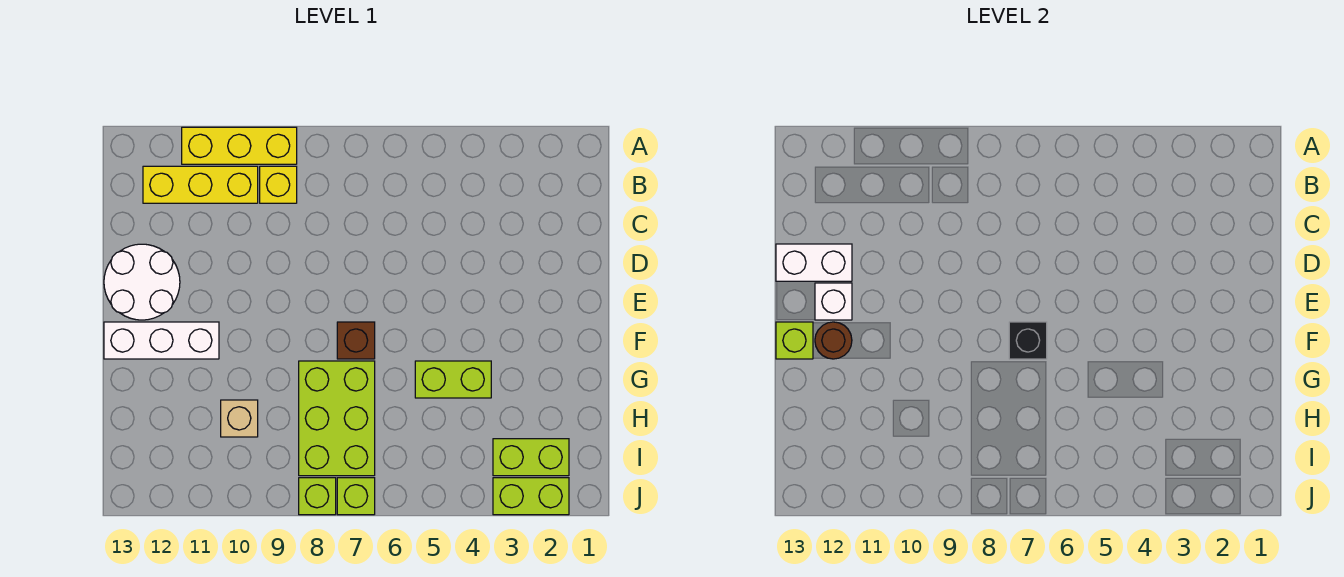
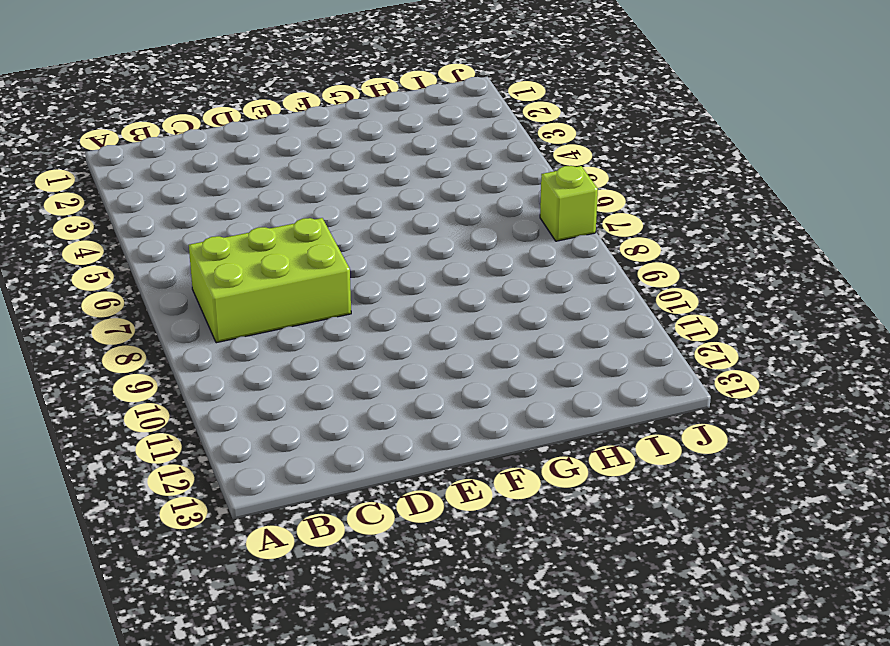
lime 2x3 brick [189,218,351,343] -> lime 2x3 brick moved to [299,361,375,476]
none -> yellow 1x3 brick [182,127,297,164]
none -> yellow 1x1 brick [260,166,297,203]
none -> yellow 1x3 brick [143,166,258,203]

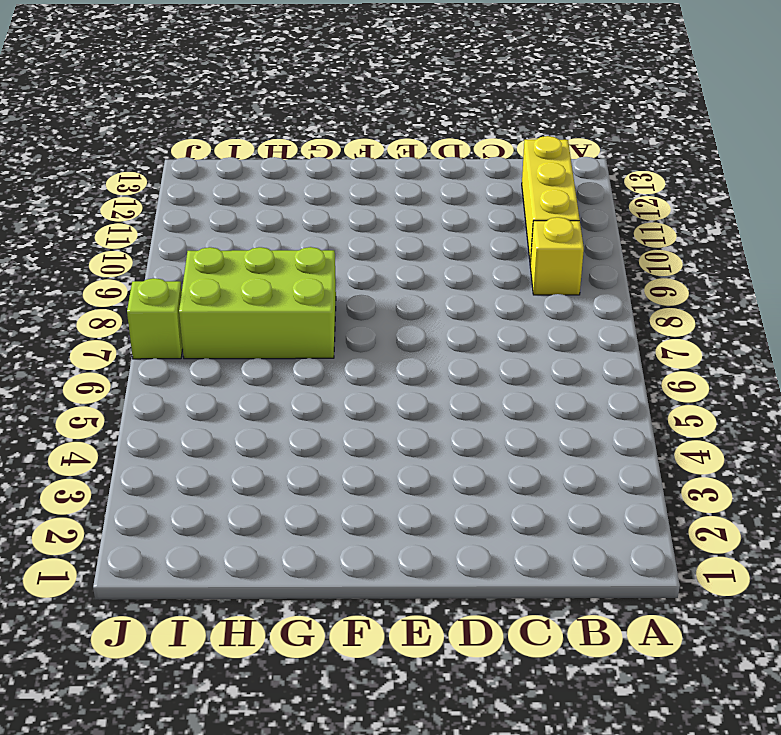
none -> yellow 1x3 brick [182,127,297,164]
none -> white 2x2 round brick [104,244,180,320]
none -> brown 1x1 brick [337,322,375,359]

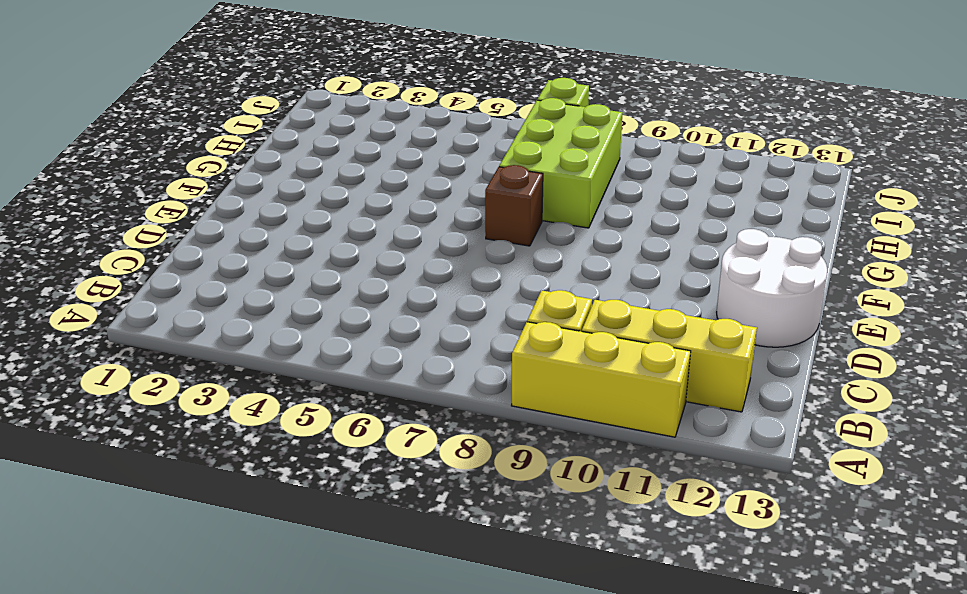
none -> white 1x3 brick [104,322,219,359]
none -> lime 1x2 brick [415,361,491,398]
none -> tan 1x1 brick [221,400,258,437]

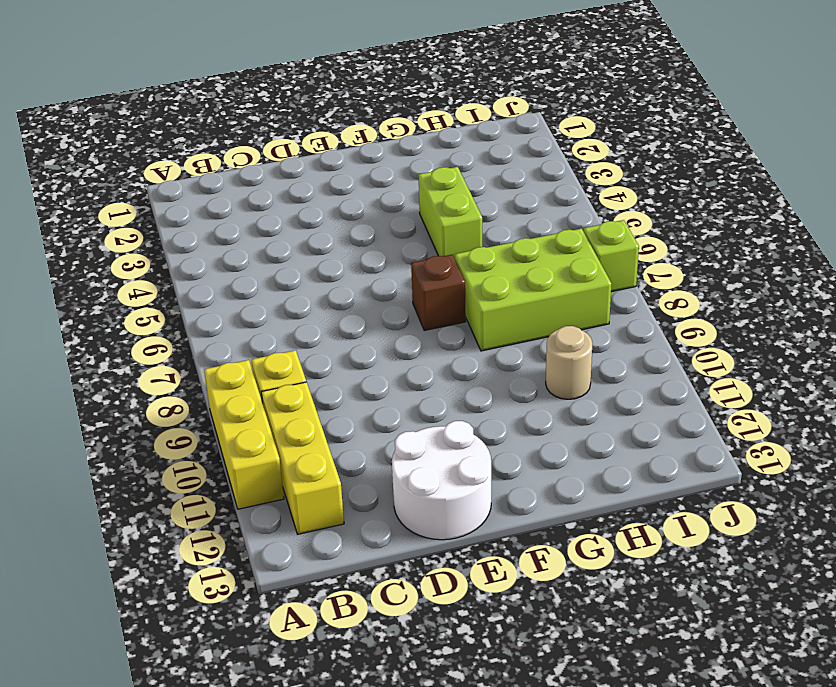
tan 1x1 round brick [546,326,592,399] -> tan 1x1 brick [221,400,258,437]
none -> white 1x3 brick [104,322,219,359]
none -> lime 1x2 brick [493,439,569,476]
none -> lime 1x2 brick [493,478,569,515]

